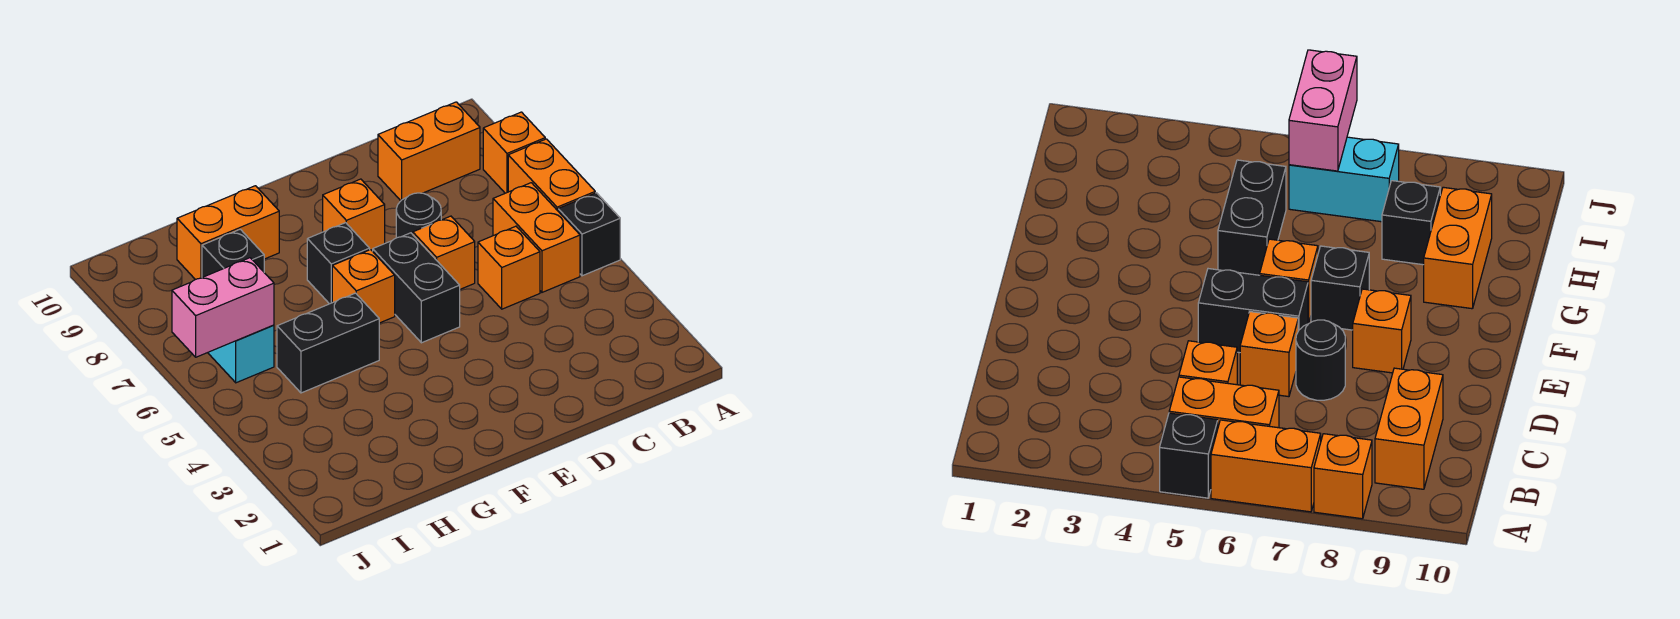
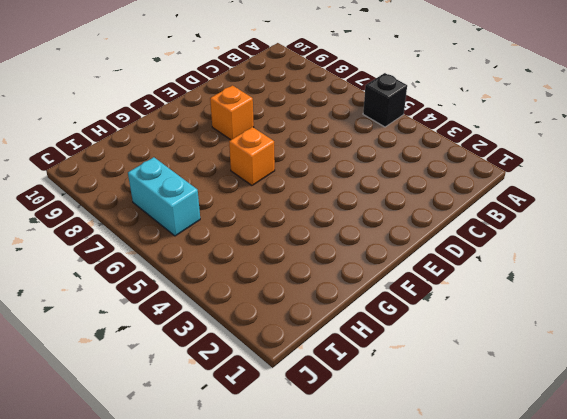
none -> orange 1x2 brick [508,139,595,211]
none -> orange 1x1 brick [483,112,545,193]
none -> orange 1x2 brick [493,183,580,292]

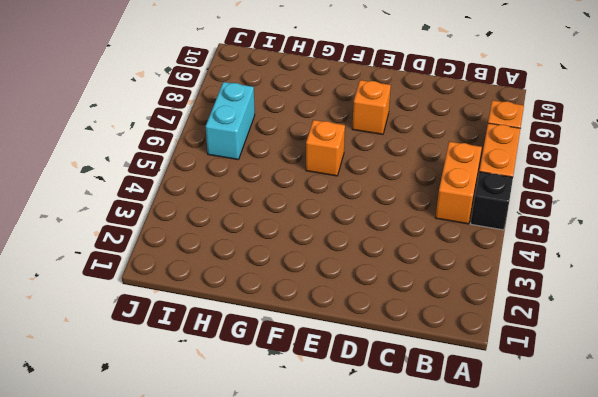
none -> orange 1x2 brick [378,102,480,201]
none -> orange 1x1 brick [478,226,540,309]
none -> orange 1x1 brick [413,216,475,289]

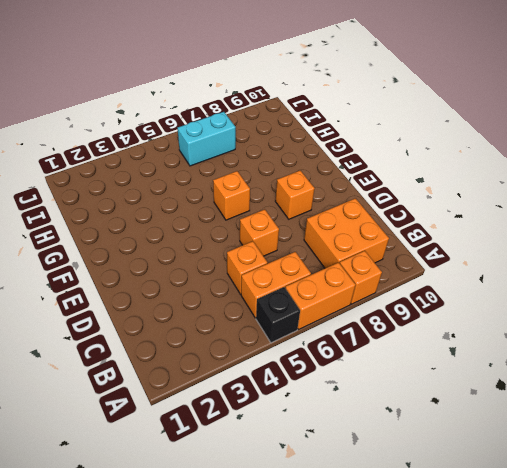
orange 2x2 brick [304,198,389,268] -> orange 1x2 brick [378,102,480,201]
none -> black 1x1 round brick [396,193,441,238]
none -> black 1x2 brick [373,233,460,343]
none -> black 1x1 brick [307,223,370,304]

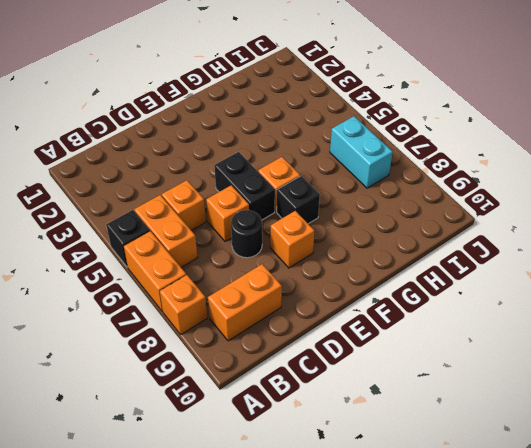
none -> black 1x2 brick [277,293,379,393]
none -> orange 1x2 brick [177,186,279,280]
none -> black 1x1 brick [202,229,264,277]

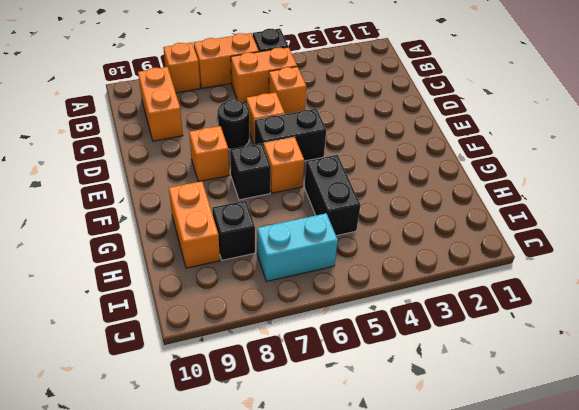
none -> pink 1x2 brick [172,258,274,357]

